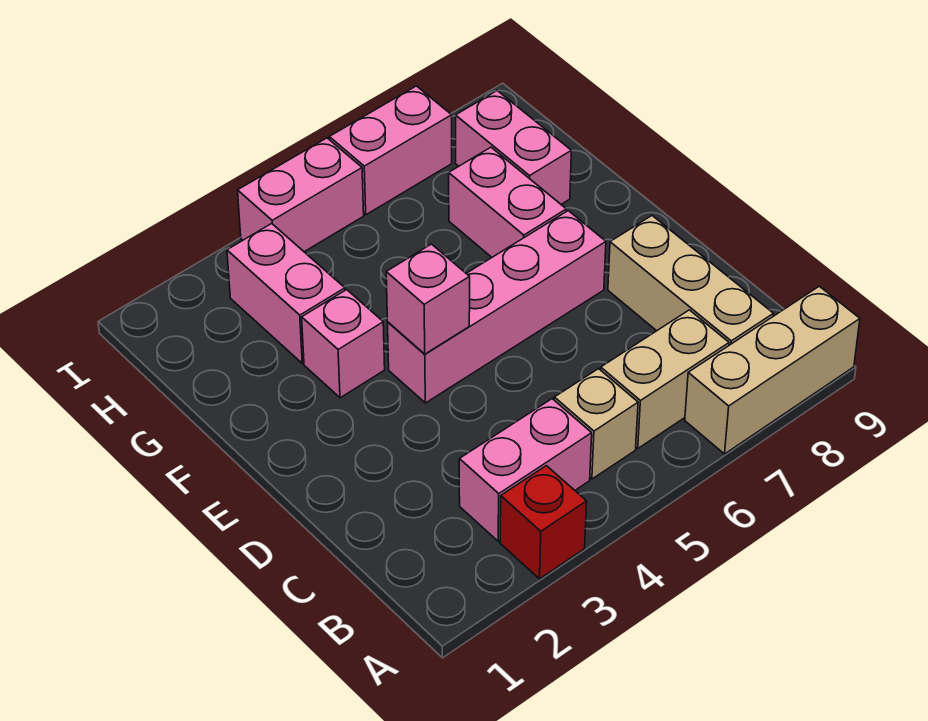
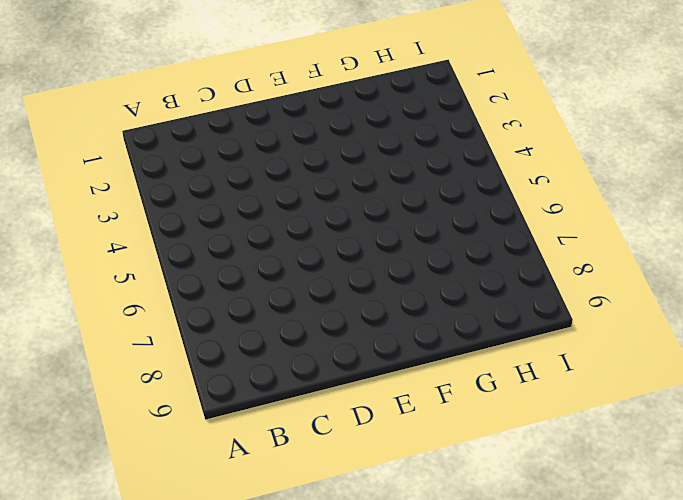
none -> red 1x1 brick [500,466,587,579]
none -> tan 1x3 brick [685,286,860,454]
none -> pink 1x2 brick [459,399,592,541]

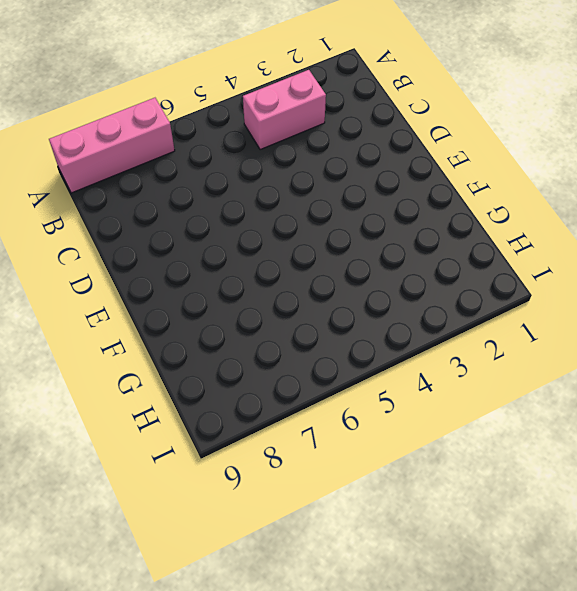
pink 1x3 brick [49,98,175,193] -> tan 1x3 brick [685,286,860,454]
none -> red 1x1 brick [500,466,587,579]
none -> tan 1x1 brick [554,369,638,479]
none -> tan 1x2 brick [601,310,729,448]

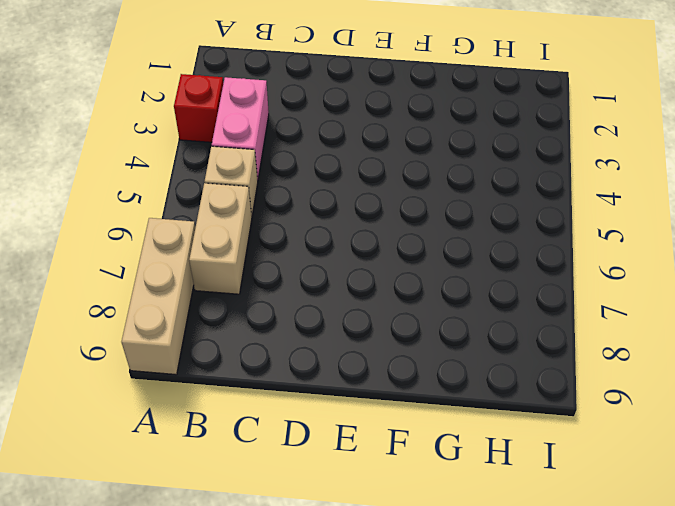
none -> tan 1x3 brick [608,216,773,345]
none -> pink 1x4 brick [388,211,606,403]
none -> pink 1x1 brick [302,290,385,398]

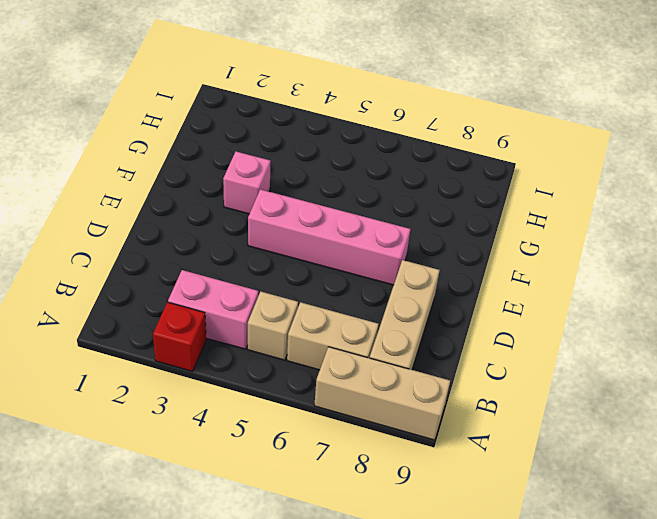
none -> pink 1x2 brick [449,147,566,257]
none -> pink 1x2 brick [227,224,345,363]
none -> pink 1x2 brick [456,91,571,204]

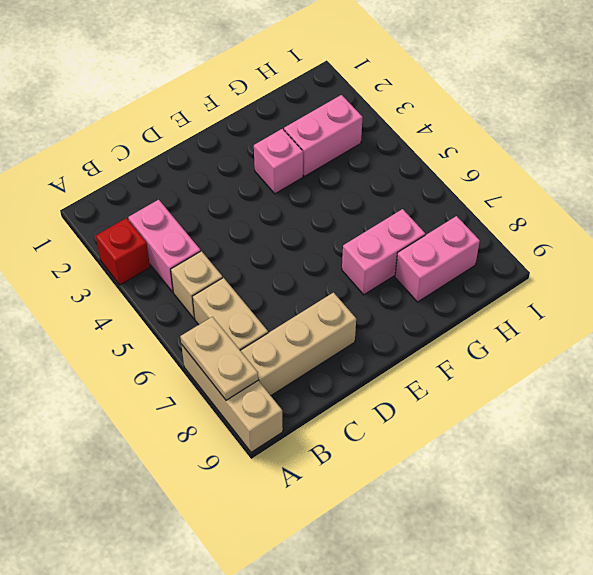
tan 1x2 plate [180,317,258,400] -> none
none -> pink 1x4 brick [388,211,606,403]
none -> pink 1x2 brick [238,138,364,252]
none -> pink 1x2 brick [329,86,452,215]

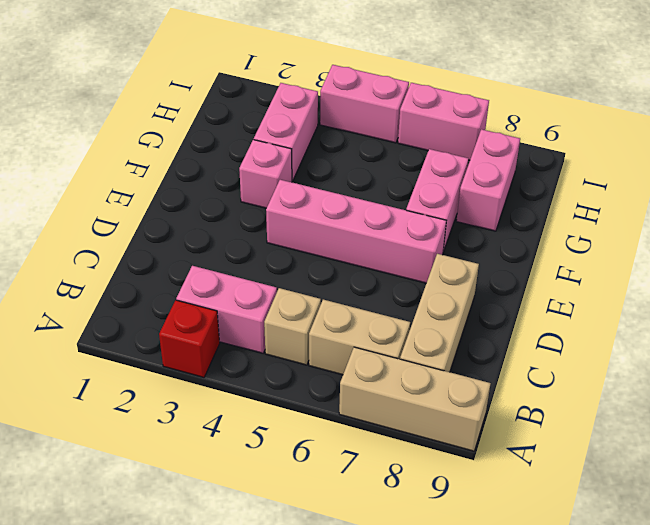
none -> pink 1x1 brick [386,244,470,354]

